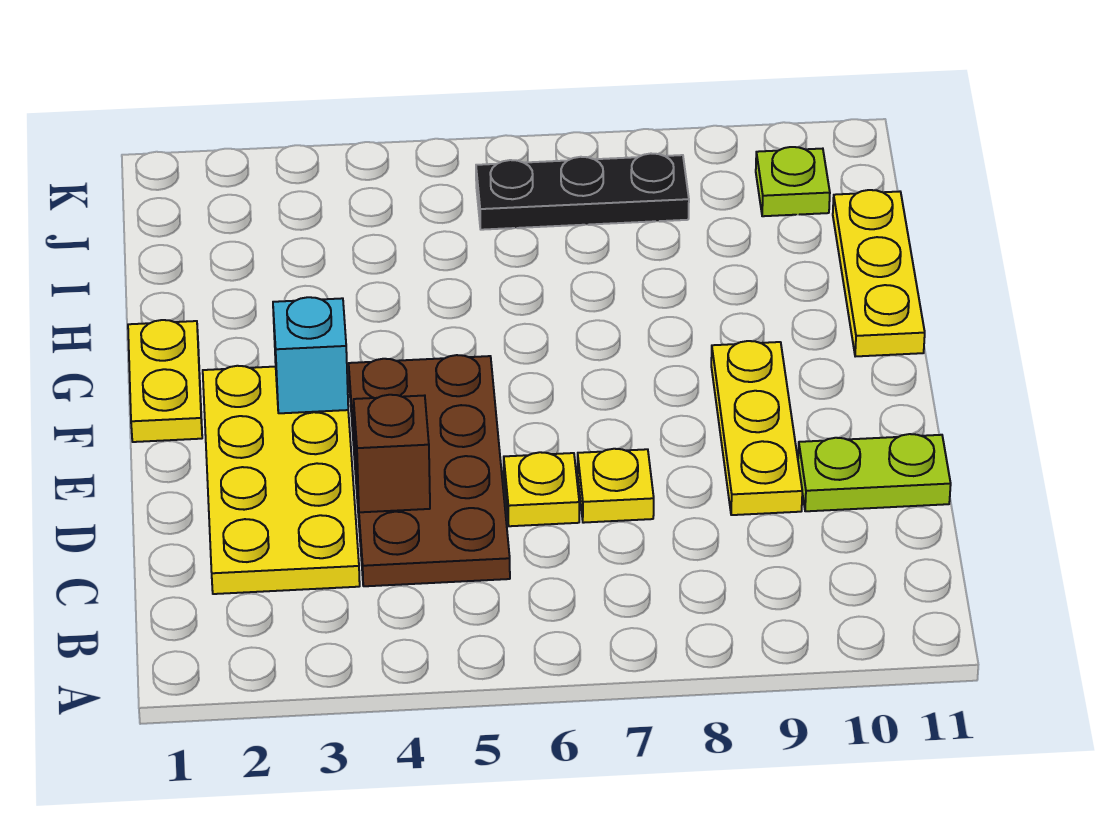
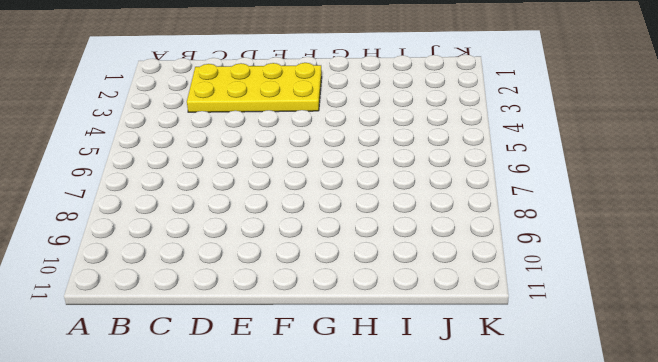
none -> brown 2x4 plate [349,355,510,586]
none -> yellow 1x1 plate [504,452,579,526]
none -> yellow 1x1 plate [578,449,654,523]

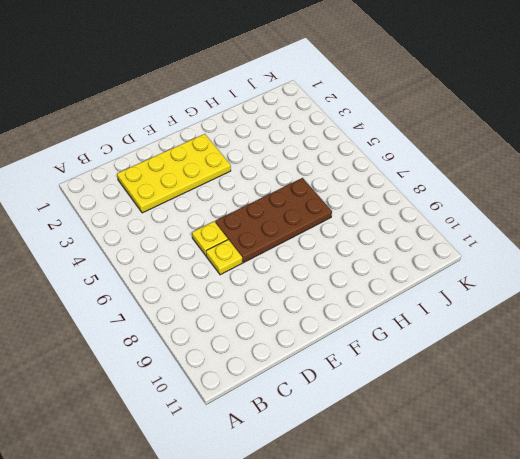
brown 2x4 plate [215,178,332,263] -> brown 2x4 plate moved to [349,355,510,586]
none -> yellow 1x3 plate [711,341,802,515]
none -> lime 1x2 plate [798,434,951,511]
none -> yellow 1x2 plate [128,320,202,442]

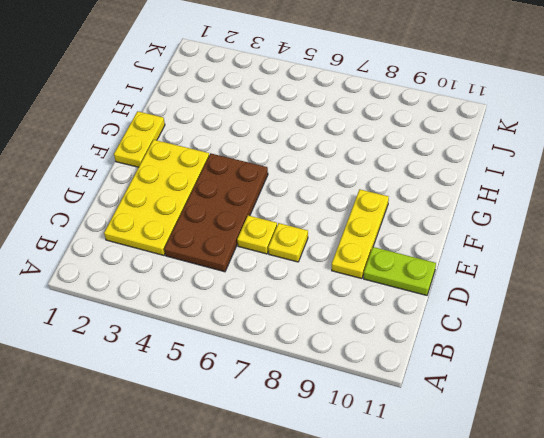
none -> yellow 1x3 plate [833,190,925,357]
none -> black 1x3 plate [476,154,689,230]
none -> lime 1x1 plate [756,147,830,216]

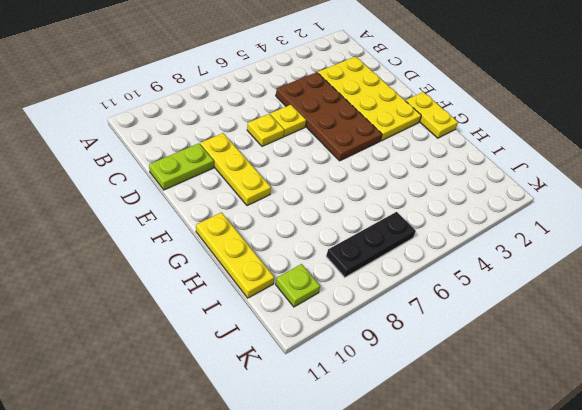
none -> brown 1x1 brick [354,395,430,512]
none -> cyan 1x1 brick [273,297,348,413]

